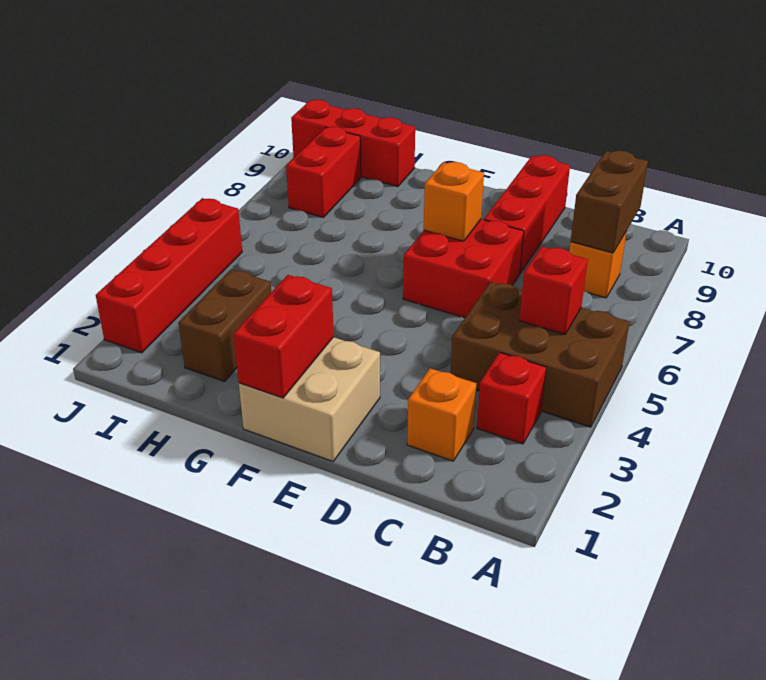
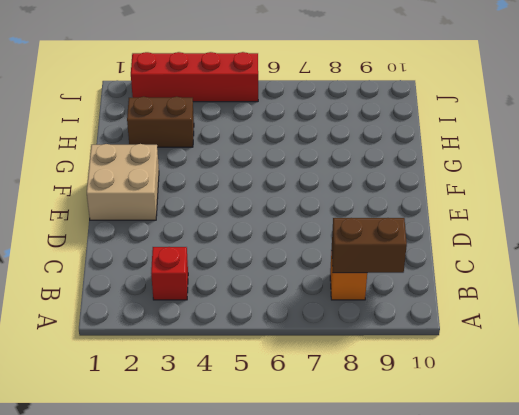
none -> brown 2x3 brick [451,282,630,427]
none -> orange 1x1 brick [407,368,476,461]
none -> red 2x2 brick [403,219,524,318]

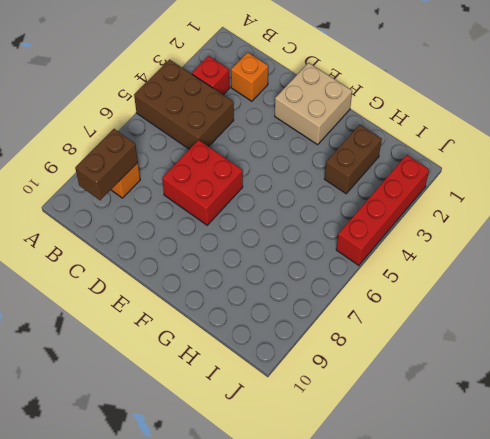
none -> red 1x3 brick [484,155,570,273]
none -> red 1x3 brick [291,100,415,187]
none -> red 1x2 brick [286,127,361,218]

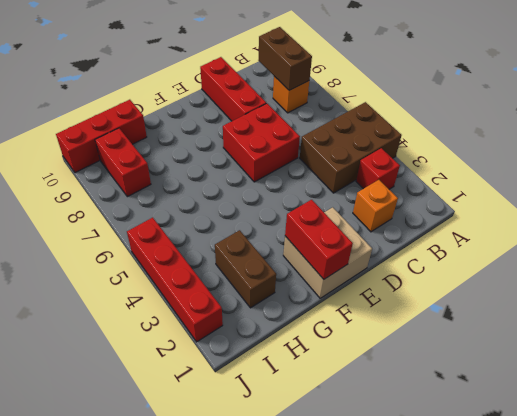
none -> red 1x1 brick [519,247,588,334]
none -> orange 1x1 brick [424,162,484,241]

